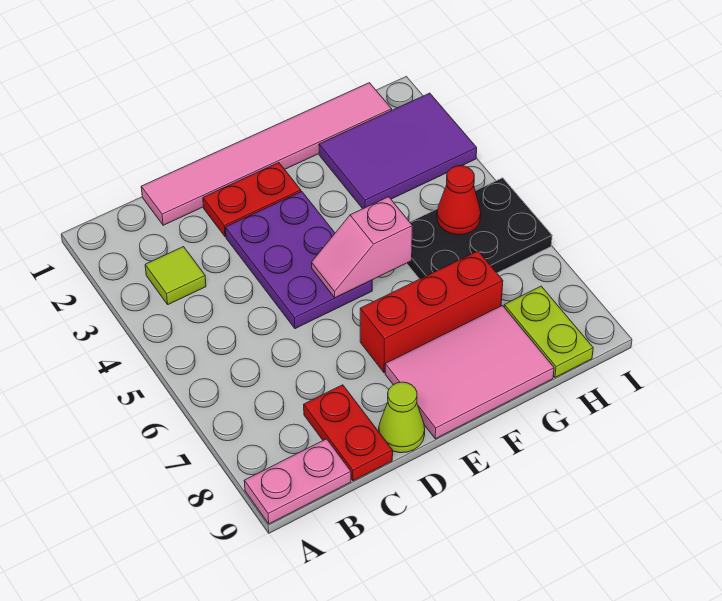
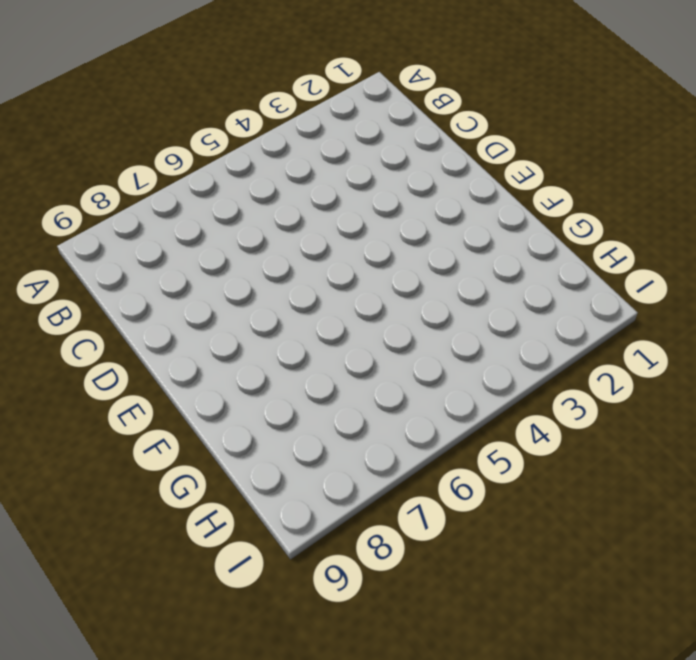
none -> pink 1x2 plate [244,439,351,524]
none -> lime 1x1 tile [145,247,206,304]
none -> pink 1x6 tile [141,83,392,225]

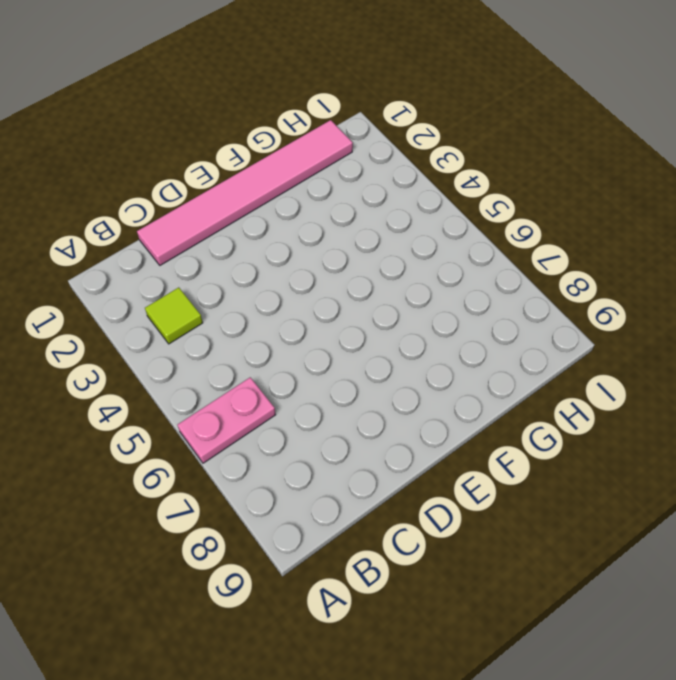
pink 1x2 plate [178,377,276,463] -> pink 1x2 plate moved to [244,439,351,524]
none -> red 1x2 plate [304,385,393,481]
none -> red 1x2 plate [203,163,301,237]
none -> purple 2x3 plate [225,192,372,329]

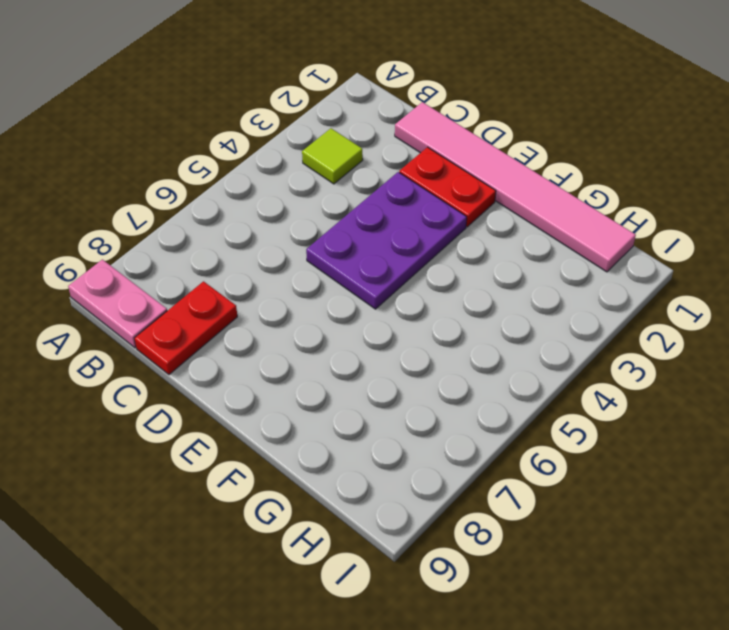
none -> lime 1x1 cone [379,382,425,453]
none -> red 1x3 brick [360,251,503,373]
none -> pink 2x3 tile [385,306,554,439]

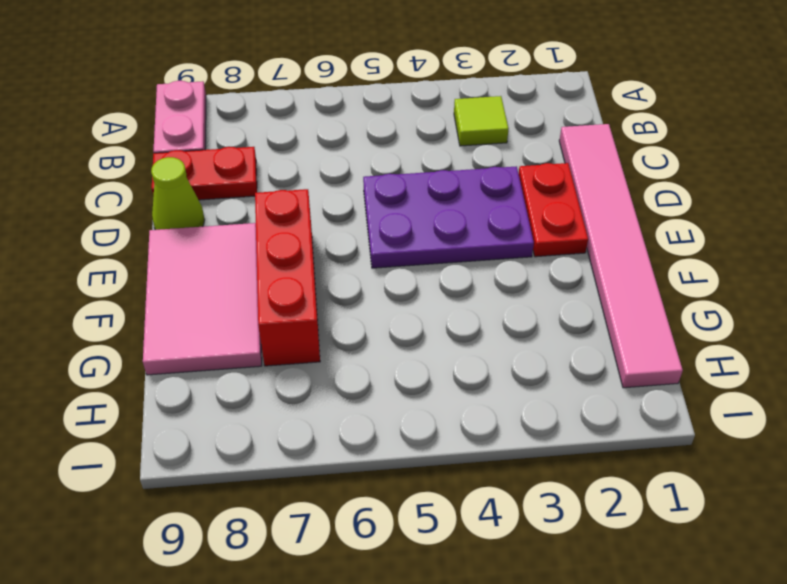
none -> purple 2x3 tile [319,93,477,209]
none -> black 2x3 plate [407,178,552,279]
none -> lime 1x2 plate [504,286,593,377]

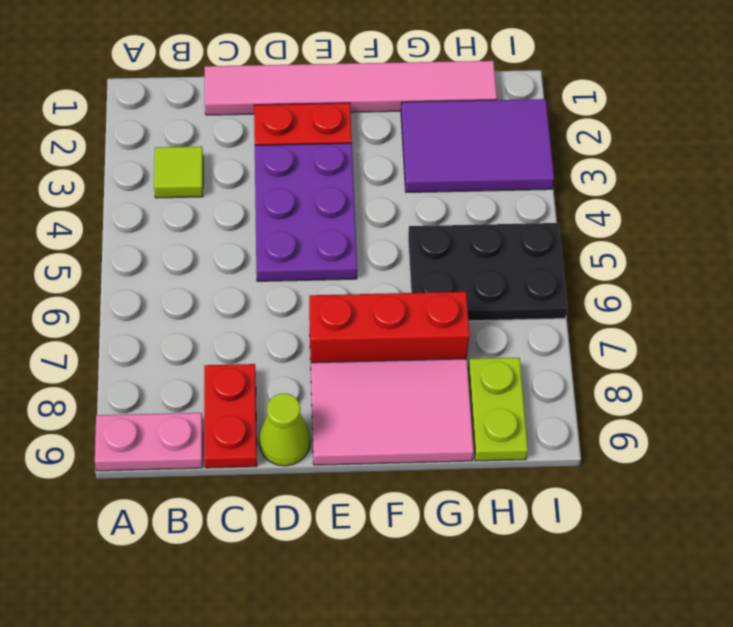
none -> pink 1x2 slope [312,197,412,298]
none -> red 1x1 cone [437,166,481,235]

